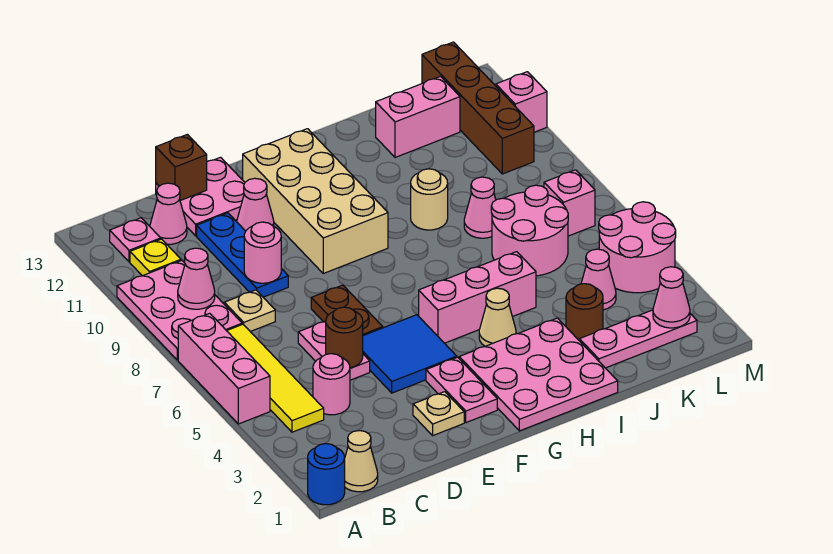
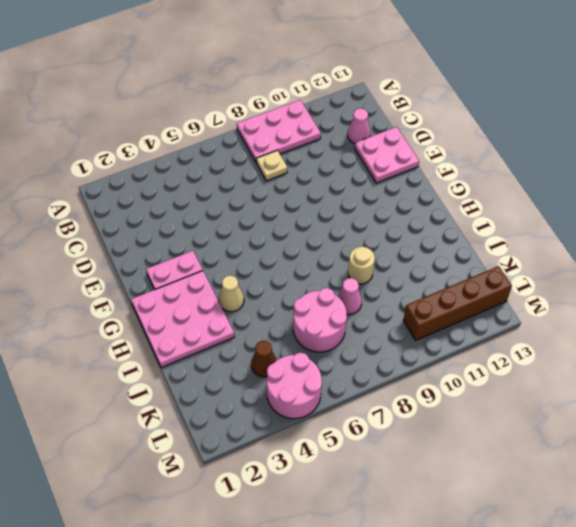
brown 1x1 cone [251,341,277,377] -> pink 1x1 cone [581,249,616,310]
none -> blue 1x1 round brick [308,444,345,505]
none -> pink 1x3 brick [178,313,270,424]
none -> tan 1x1 cone [345,431,378,492]
none -> yellow 1x4 tile [227,324,324,432]

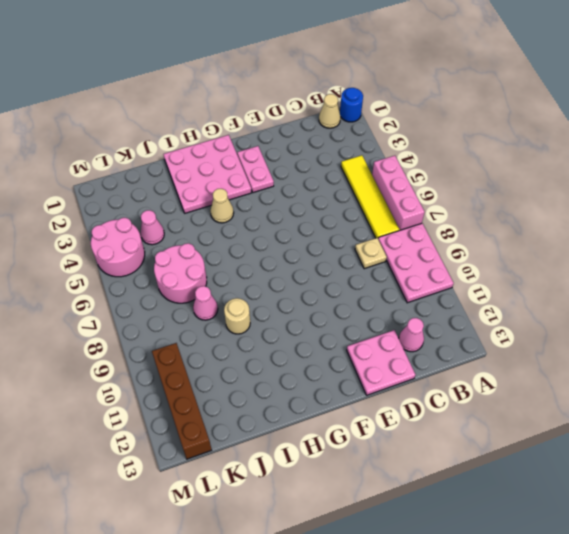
none -> yellow 1x1 plate [130,239,181,276]
none -> pink 1x1 plate [110,218,161,262]
none -> pink 1x1 round brick [313,354,350,415]
none -> pink 1x2 plate [298,321,370,380]

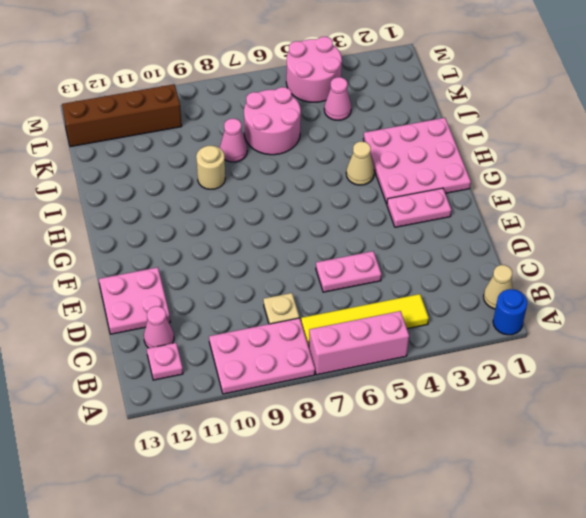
none -> yellow 1x1 plate [130,239,181,276]
none -> pink 1x1 round brick [313,354,350,415]
none -> blue 1x3 plate [197,213,288,297]
none -> tan 1x1 plate [413,392,464,435]

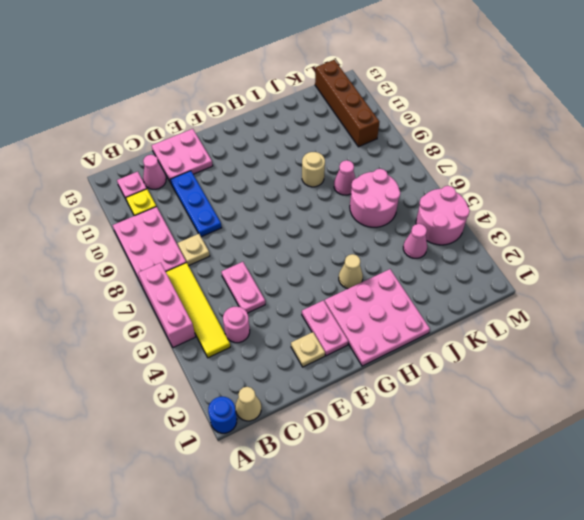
none -> blue 2x2 tile [363,315,457,393]
none -> brown 1x2 plate [311,285,383,336]
none -> pink 1x1 cone [237,178,274,231]
none -> tan 2x4 brick [243,129,388,273]

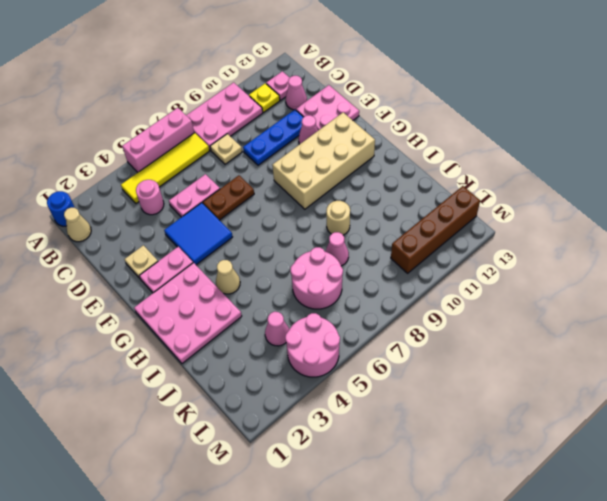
none -> pink 1x3 brick [419,252,536,343]
none -> pink 1x3 plate [579,310,697,368]
none -> brown 1x1 round brick [566,284,603,340]
none -> pink 1x2 brick [376,76,460,157]

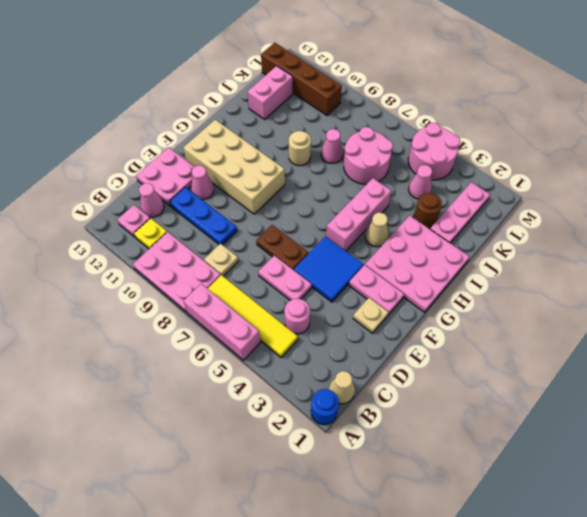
none -> pink 1x1 brick [544,170,595,236]
none -> pink 1x1 brick [496,72,547,132]
none -> pink 1x1 cone [178,248,215,309]
none -> brown 1x1 round brick [326,307,363,368]

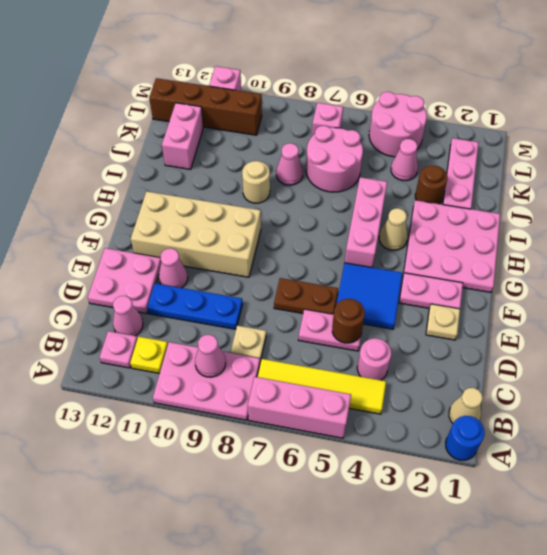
none -> pink 1x1 round brick [244,222,281,283]
none -> brown 1x1 brick [156,134,207,201]
none -> pink 1x1 cone [653,267,690,328]

